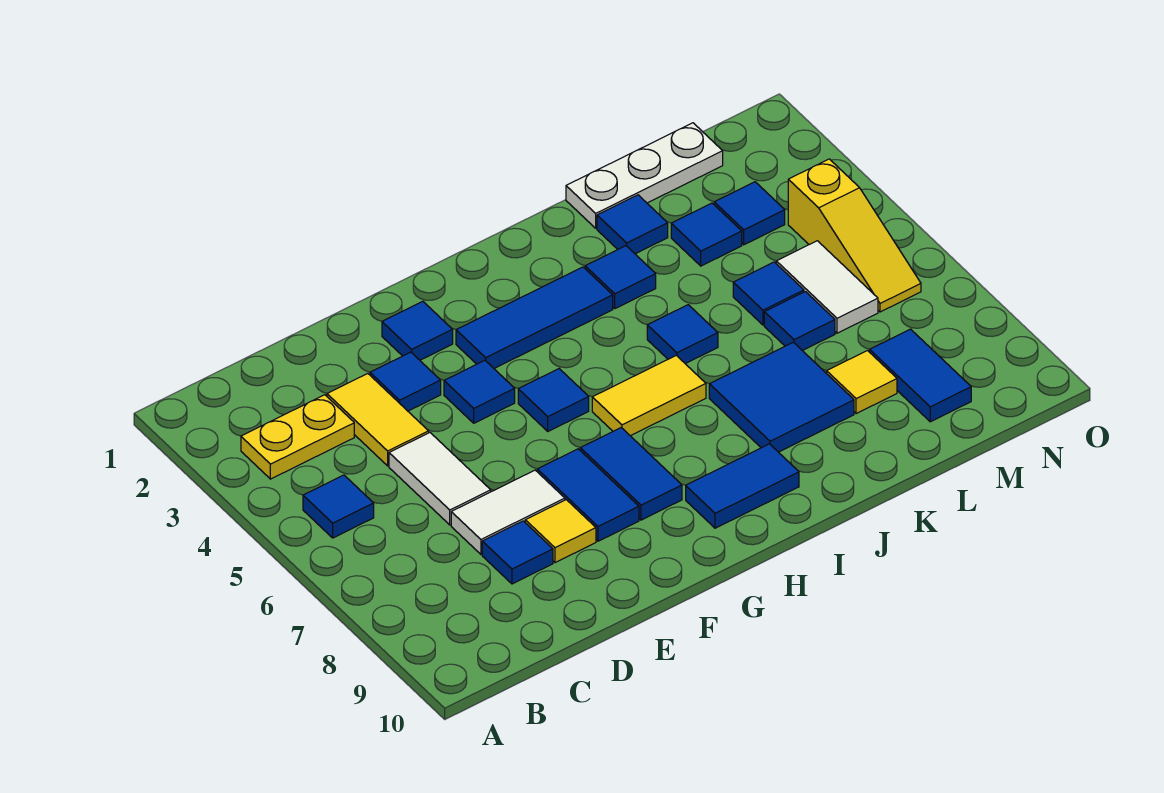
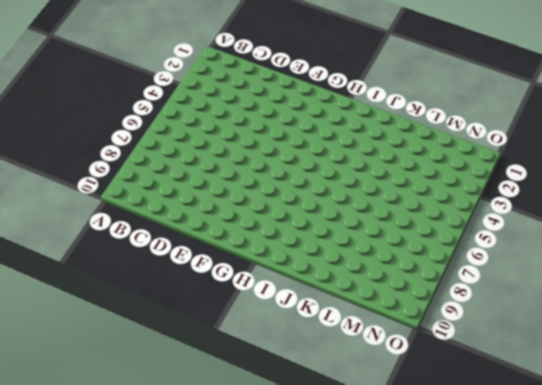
none -> yellow 1x2 plate [241,395,354,479]
none -> blue 1x1 tile [303,475,374,538]
none -> yellow 1x2 tile [327,374,429,466]

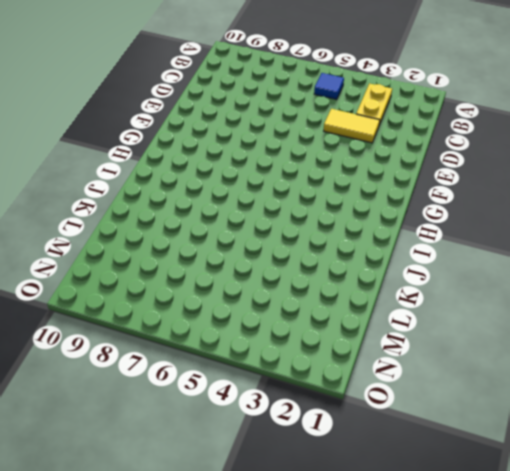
none -> white 1x2 tile [389,433,491,525]
none -> white 1x2 tile [451,470,565,554]
none -> blue 1x1 tile [482,521,553,584]

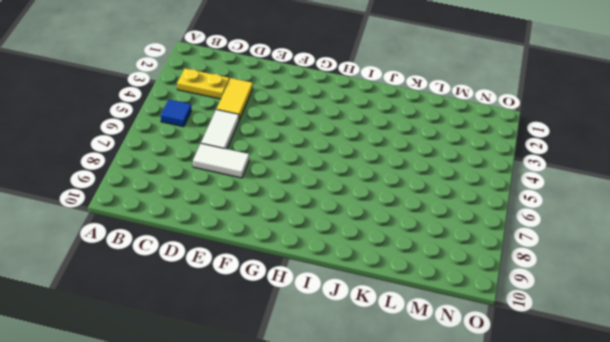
none -> blue 1x1 tile [482,521,553,584]
none -> blue 1x1 tile [370,352,441,411]
none -> yellow 1x1 tile [525,500,596,563]

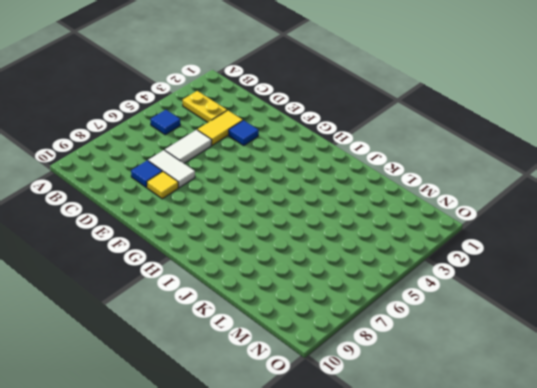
none -> blue 1x1 tile [382,301,453,360]
none -> blue 1x1 tile [444,360,515,423]
none -> blue 1x2 tile [537,449,639,541]

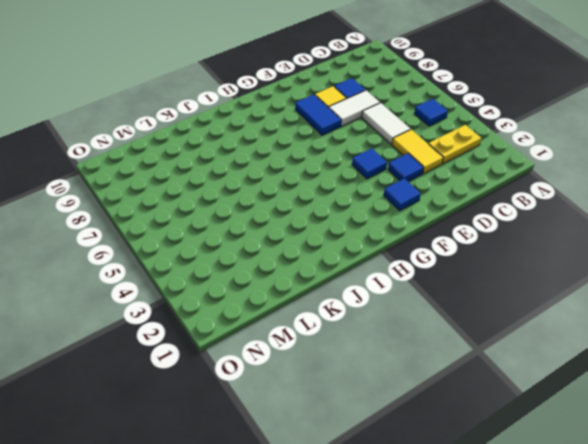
none -> blue 1x3 tile [456,267,613,368]
none -> blue 1x1 tile [518,369,589,431]
none -> blue 1x2 tile [580,428,682,520]

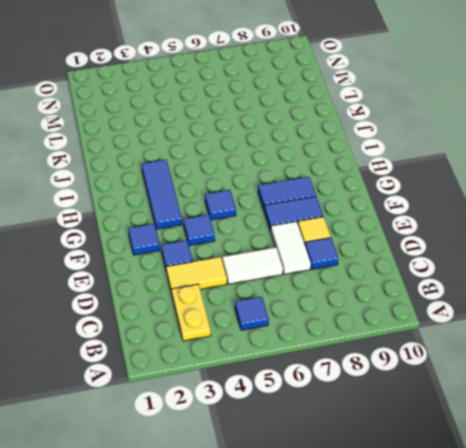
none -> yellow 1x2 tile [592,355,706,436]
none -> blue 1x2 tile [686,444,799,528]
none -> blue 1x1 tile [585,246,656,308]

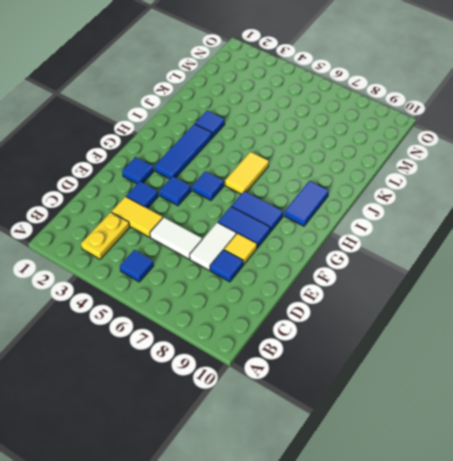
none -> blue 1x1 tile [647,305,718,364]
none -> blue 2x2 tile [709,342,854,452]
none -> white 1x3 plate [566,123,723,228]

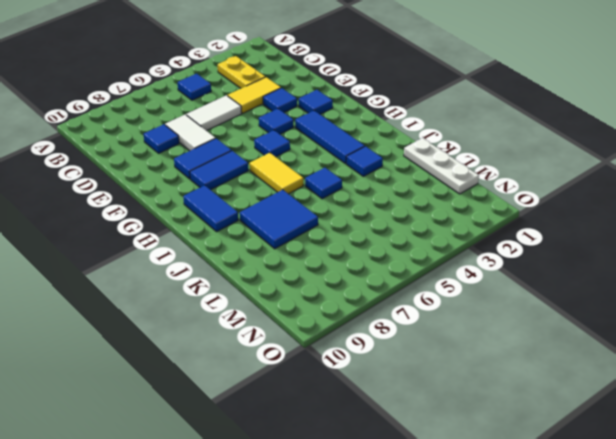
none -> yellow 1x1 tile [525,500,596,563]
none -> blue 1x1 tile [597,195,668,254]
none -> blue 1x1 tile [671,203,742,266]

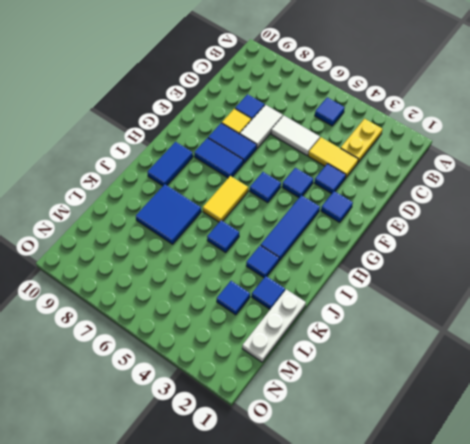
none -> blue 1x1 tile [733,262,804,325]
none -> blue 1x1 tile [764,292,835,351]
none -> yellow 1x1 tile [827,351,897,414]

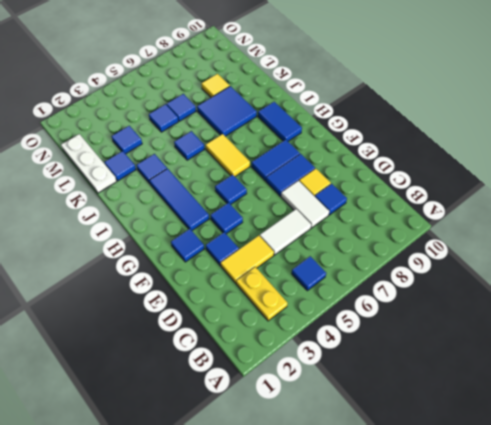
none -> blue 1x1 tile [714,182,785,245]
none -> white 1x2 tile [776,241,878,333]
none -> blue 1x2 tile [870,329,971,422]

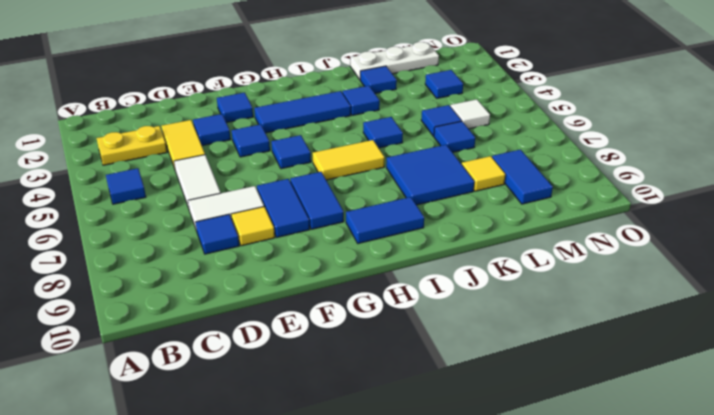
white 1x1 tile [450,99,490,129] -> white 1x2 tile [776,241,878,333]
none -> blue 1x1 tile [671,203,742,266]
none -> yellow 1x3 slope [788,159,921,312]

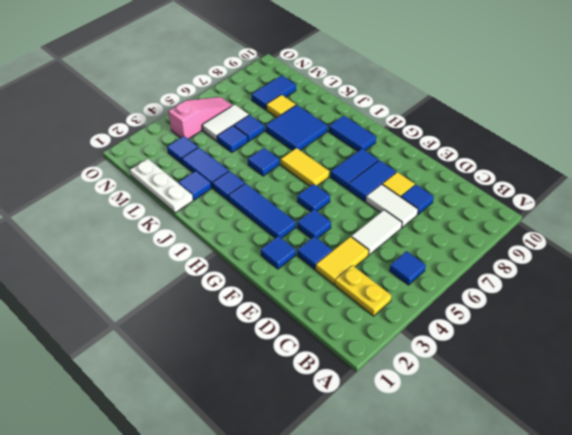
blue 1x2 tile [182,147,229,188] -> blue 1x1 tile [671,203,742,266]
pink 1x3 slope [169,97,232,139] -> yellow 1x3 slope [788,159,921,312]

